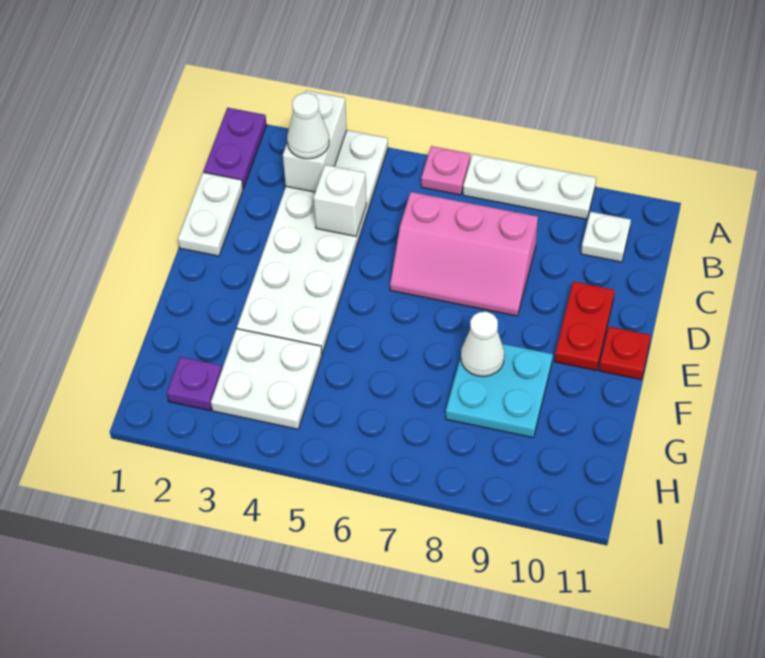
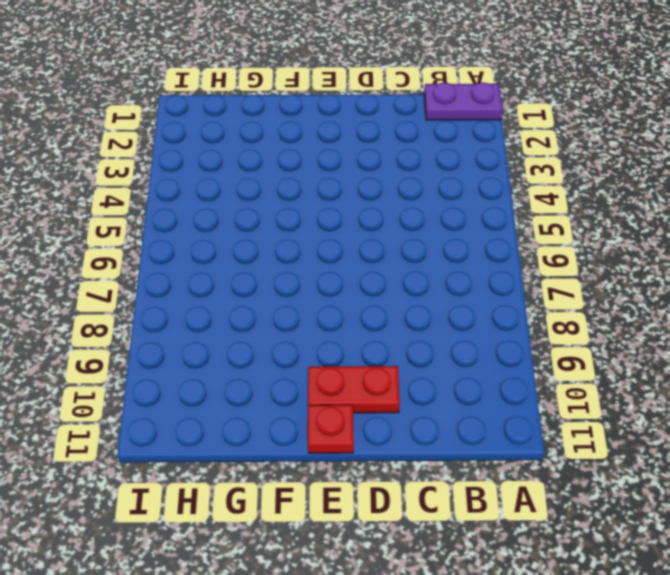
none -> white 2x6 plate [237,130,388,353]
none -> pink 1x1 plate [421,146,470,195]
none -> white 1x3 plate [463,154,596,219]

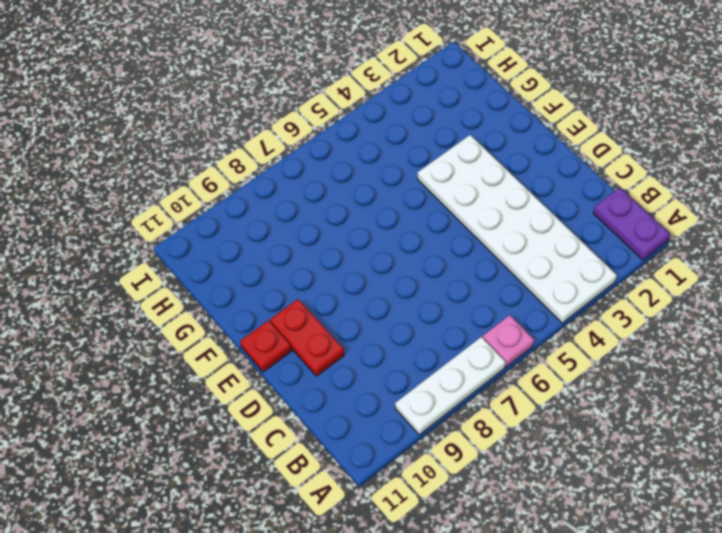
none -> white 1x1 plate [581,212,631,262]
none -> white 1x2 plate [178,172,243,256]
none -> pink 2x3 slope [390,192,538,316]

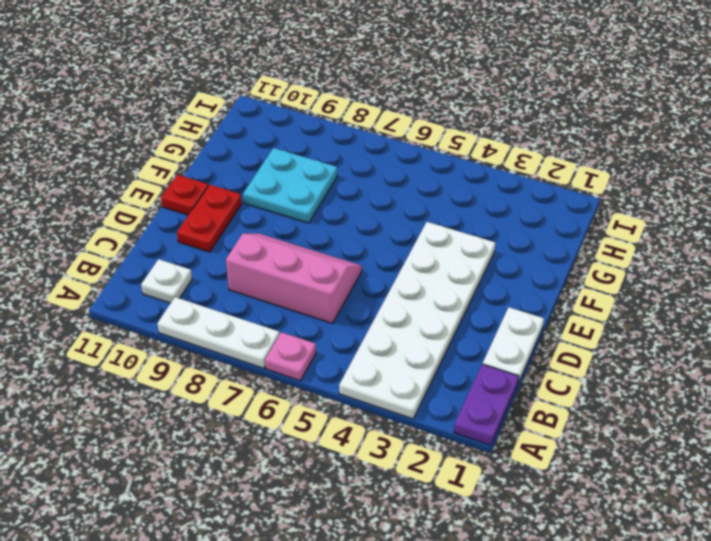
none -> white 2x2 plate [211,329,322,429]
none -> purple 1x1 plate [167,357,222,410]
none -> white 1x2 brick [283,90,347,192]

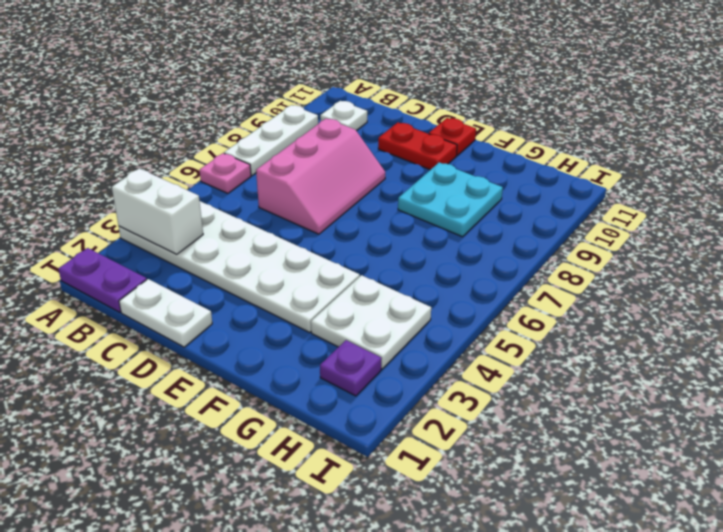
none -> white 1x1 brick [314,165,366,236]
none -> white 1x1 cone [461,312,504,377]
none -> white 1x1 cone [287,93,329,159]

